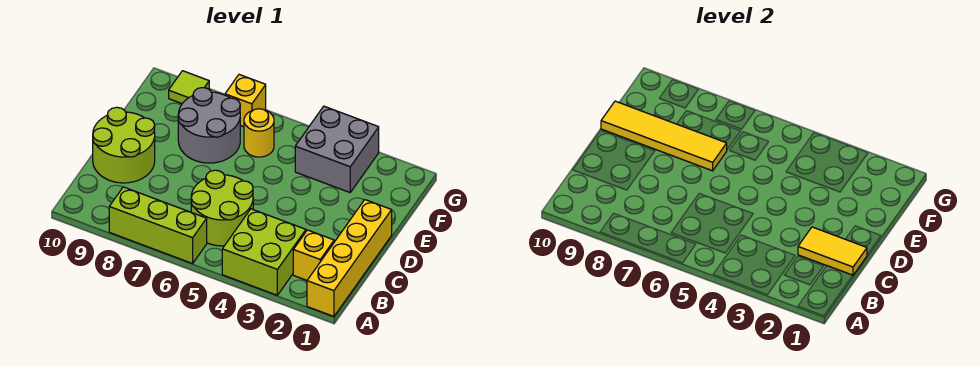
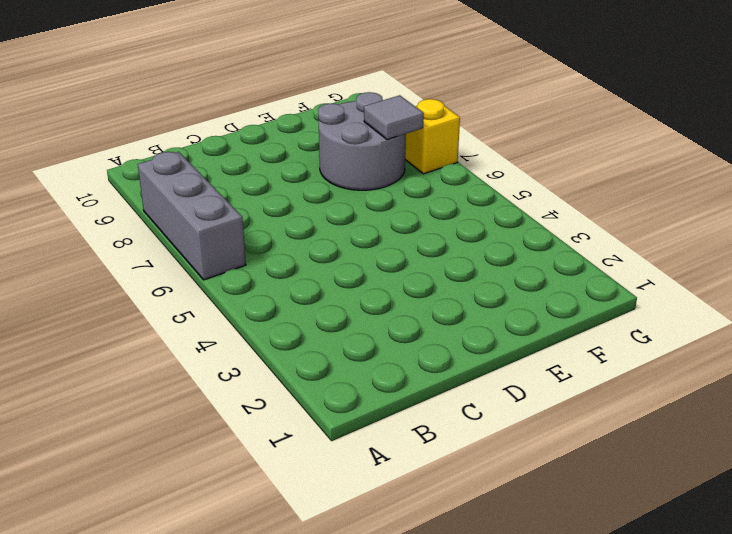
grey 1x3 brick [138,152,246,280] -> lime 1x3 brick [109,187,207,263]
grey 1x1 tile [364,95,424,140] -> none
none -> yellow 1x4 brick [307,200,392,316]
none -> lime 2x2 brick [222,209,306,295]
none -> yellow 1x1 brick [293,230,334,280]

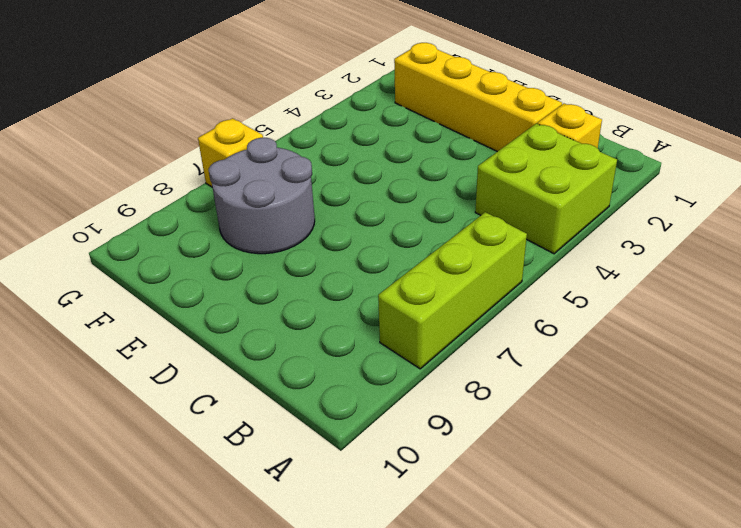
yellow 1x4 brick [394,43,562,152] -> yellow 1x4 brick moved to [307,200,392,316]
none -> lime 2x2 round brick [191,170,253,246]
none -> lime 2x2 round brick [93,107,155,183]
none -> grey 2x2 brick [295,106,379,192]

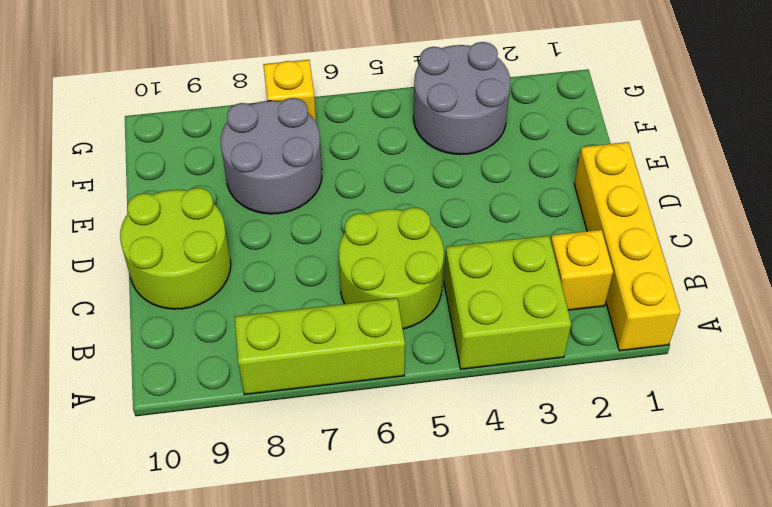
grey 2x2 round brick [413,42,510,155] -> grey 2x2 brick [295,106,379,192]
none -> yellow 1x1 round brick [244,109,274,157]
none -> lime 1x1 tile [169,71,209,104]
none -> yellow 1x2 tile [798,227,867,275]

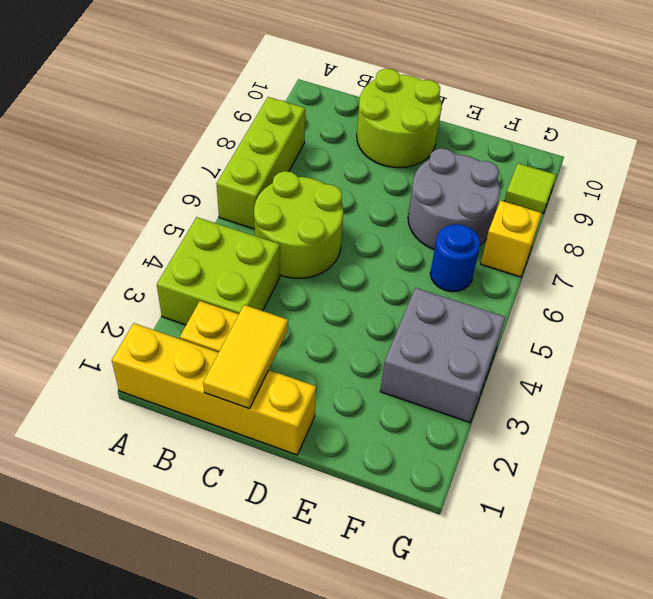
blue 1x1 round brick [430,224,480,292] -> yellow 1x1 round brick [244,109,274,157]
none -> yellow 1x4 tile [601,101,727,171]

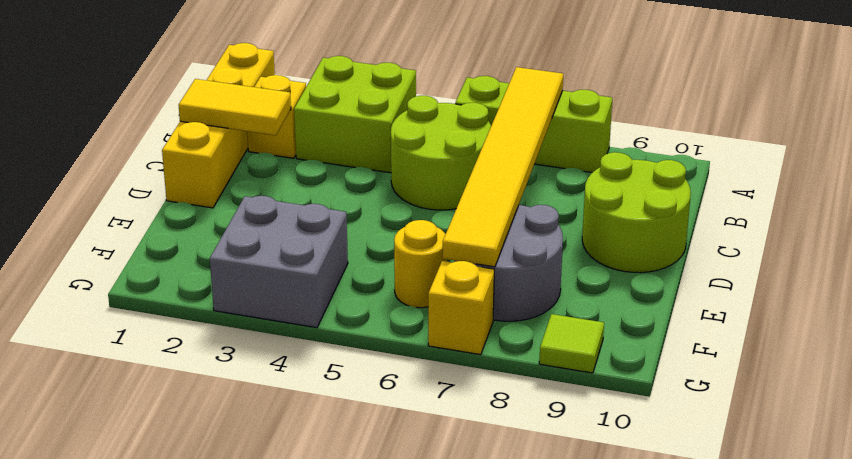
yellow 1x6 tile [443,67,563,267] -> yellow 1x4 tile [601,101,727,171]

